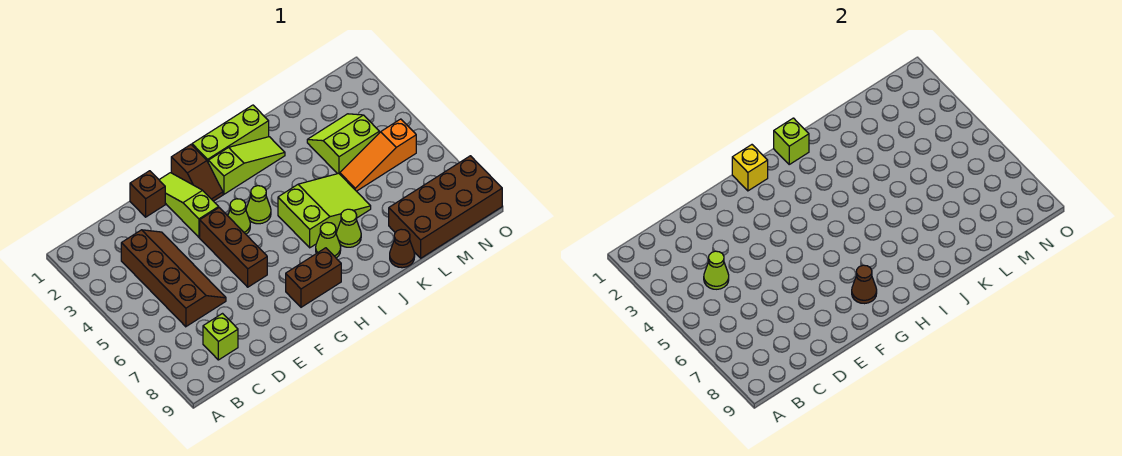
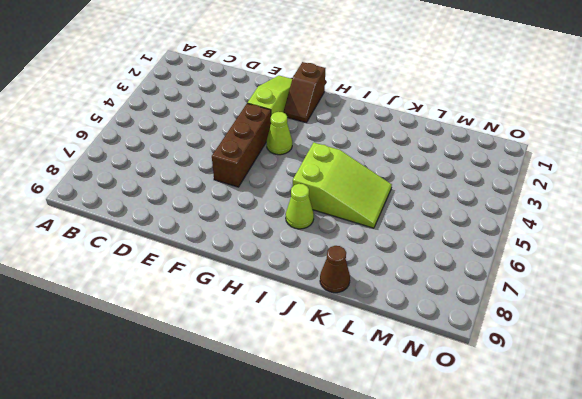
none -> brown 2x4 slope [121,230,226,327]
none -> lime 1x1 brick [203,314,238,360]
none -> brown 1x1 brick [130,171,165,217]

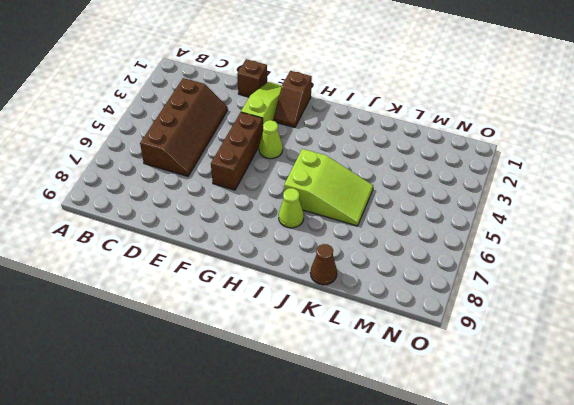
none -> lime 1x1 brick [203,314,238,360]
none -> brown 1x2 brick [286,248,341,307]
none -> lime 1x3 brick [192,105,269,161]

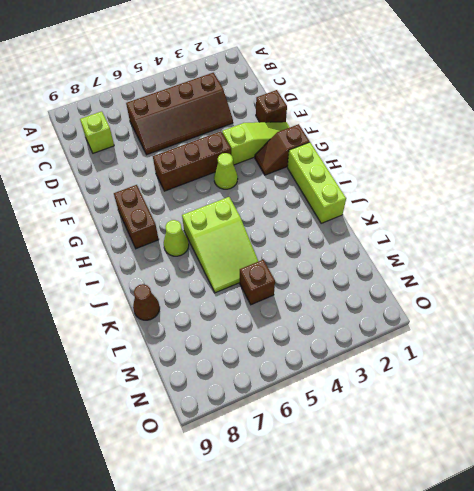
brown 1x1 brick [240,260,275,305] -> orange 1x3 slope [340,119,416,191]
none -> lime 1x3 slope [208,137,285,194]
none -> lime 1x1 cone [246,186,271,224]
none -> lime 1x1 cone [336,209,361,247]

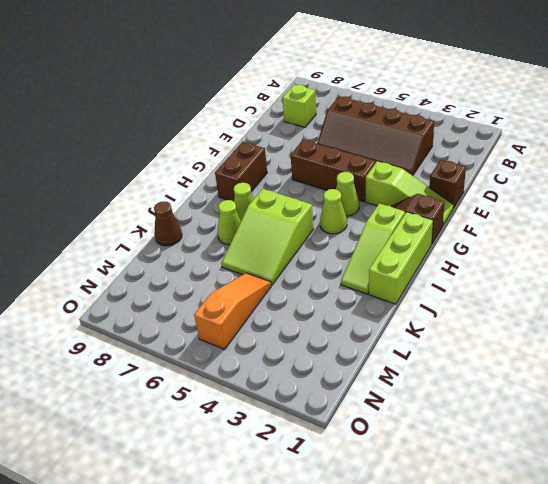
none -> lime 2x2 slope [307,114,379,174]
none -> brown 2x4 brick [389,156,502,258]
none -> lime 1x1 cone [704,251,729,289]

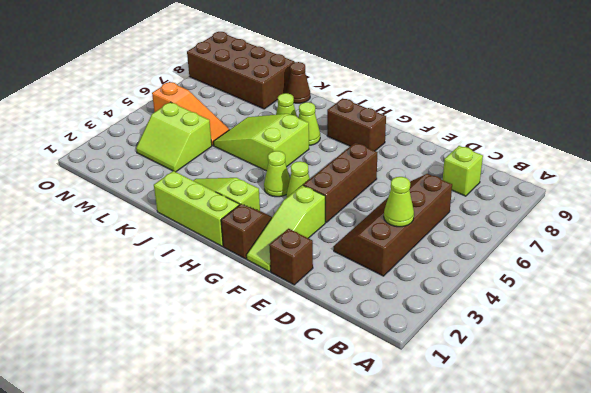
none -> yellow 1x1 brick [732,145,768,191]
none -> brown 1x1 cone [852,265,877,304]
none -> lime 1x1 brick [774,118,809,164]

